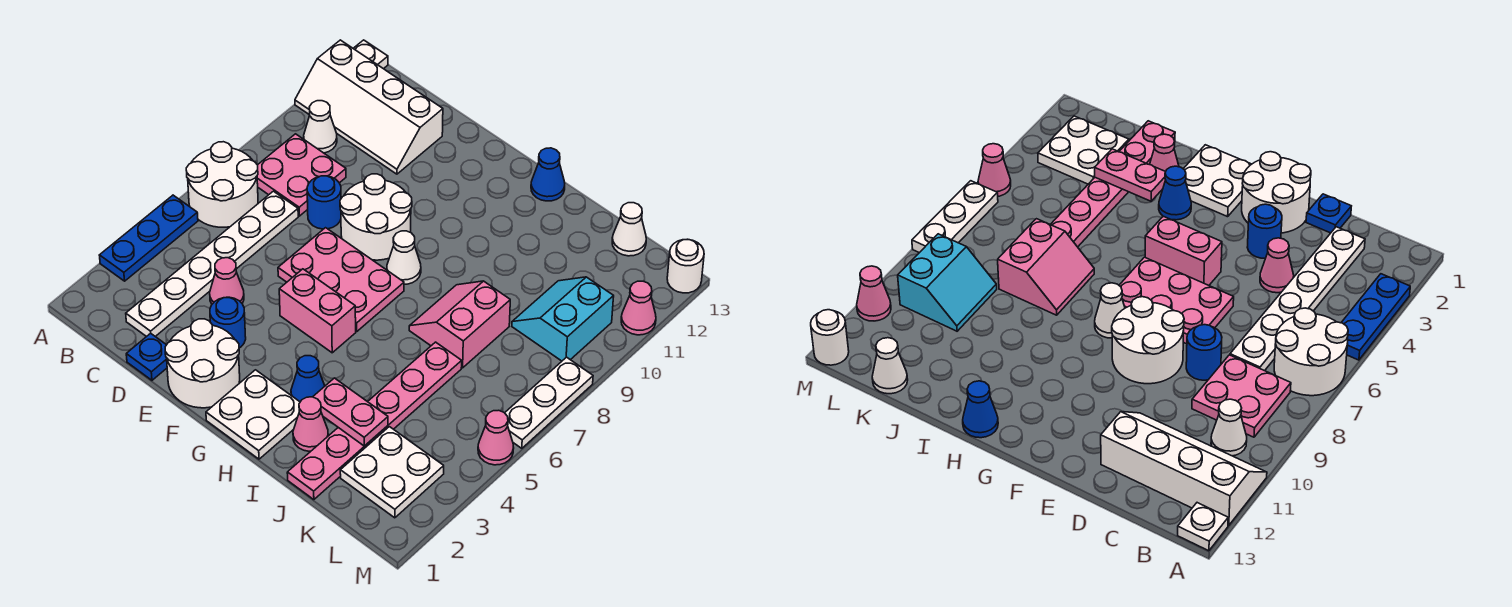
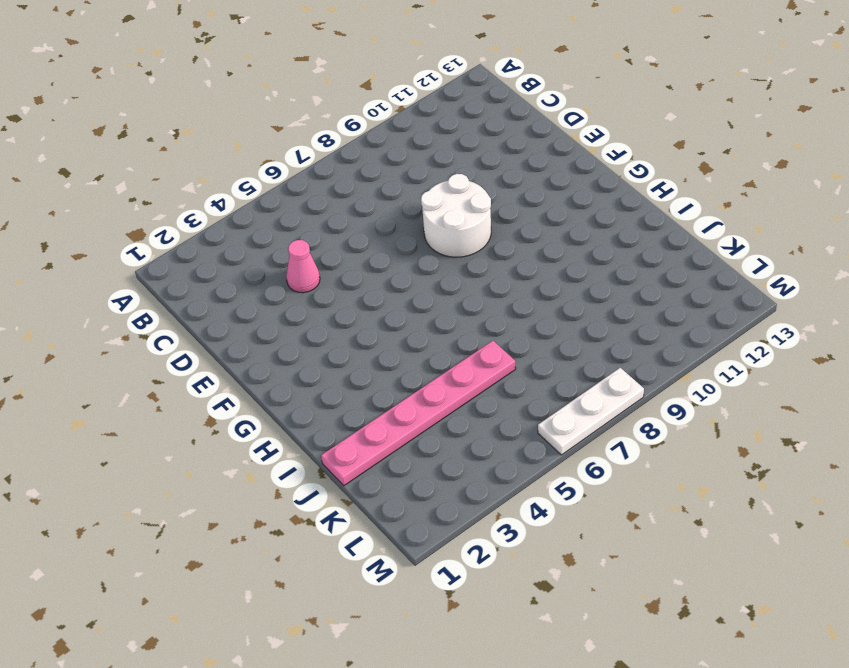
none -> blue 1x3 plate [99,195,198,281]
none -> white 2x2 round brick [186,142,258,227]
none -> white 2x4 slope [295,40,443,174]
none -> white 1x1 plate [353,40,388,69]

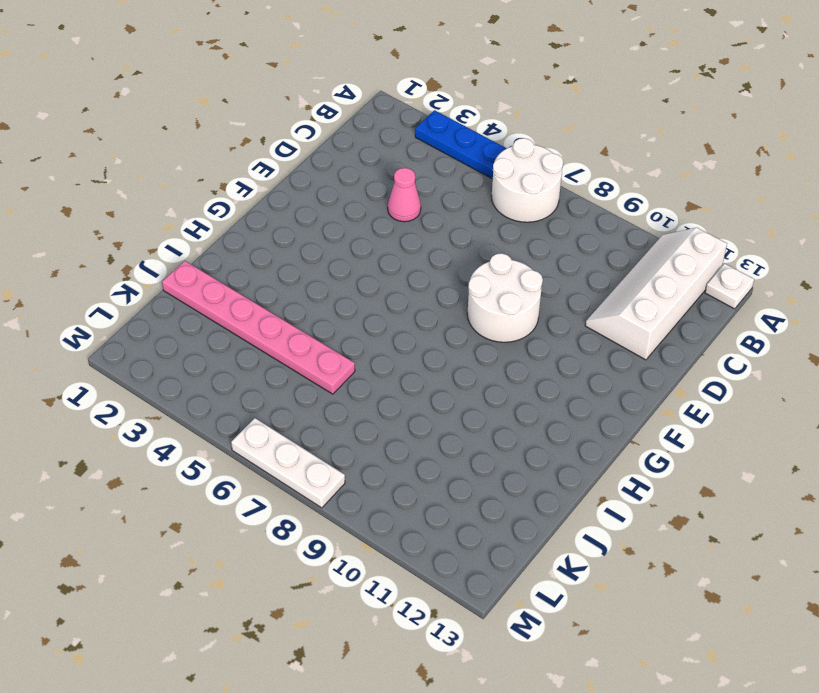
none -> pink 2x2 plate [257,134,346,216]
none -> white 1x1 cone [304,101,337,153]
none -> white 1x6 plate [126,191,298,337]
none -> blue 1x1 plate [126,333,167,380]

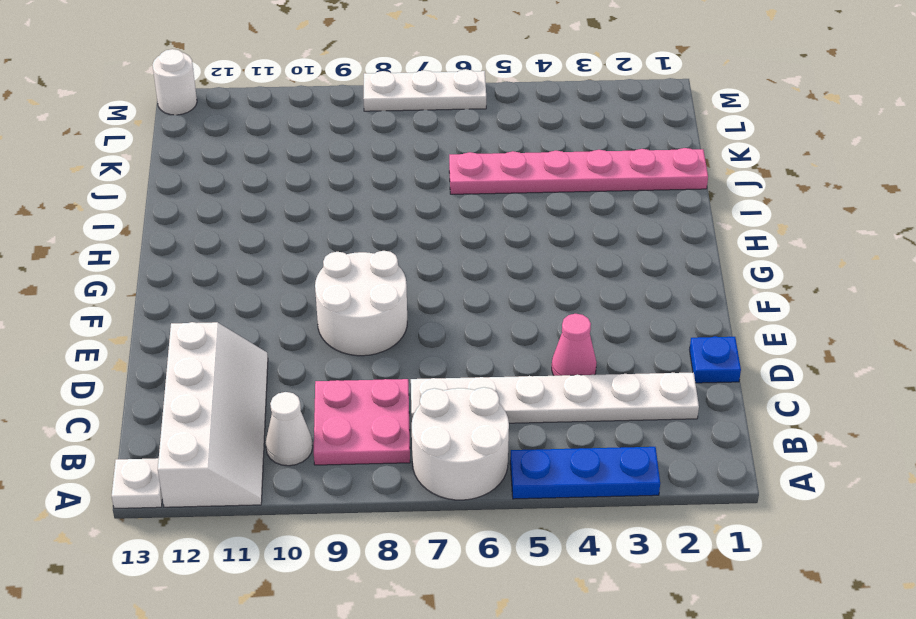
none -> blue 1x1 round brick [307,176,341,229]
none -> white 2x2 round brick [165,319,240,408]
none -> blue 1x1 round brick [210,297,246,348]
none -> pink 2x3 plate [278,228,404,331]

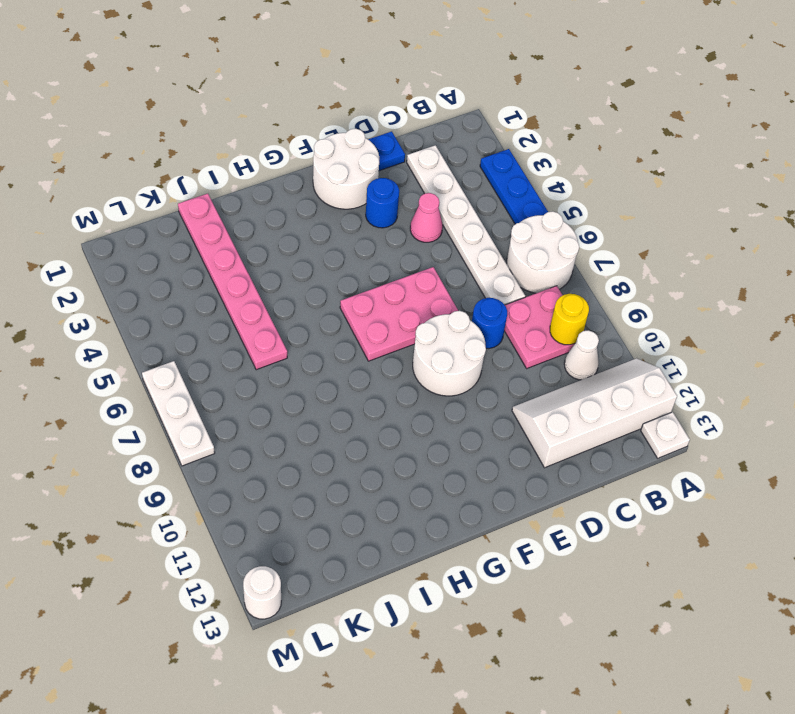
yellow 1x1 round brick [550,294,589,345] -> none
none -> pink 1x2 brick [279,269,356,353]
none -> white 2x2 plate [206,370,300,459]
none -> white 1x1 cone [387,231,421,284]
none -> blue 1x1 cone [291,356,325,402]

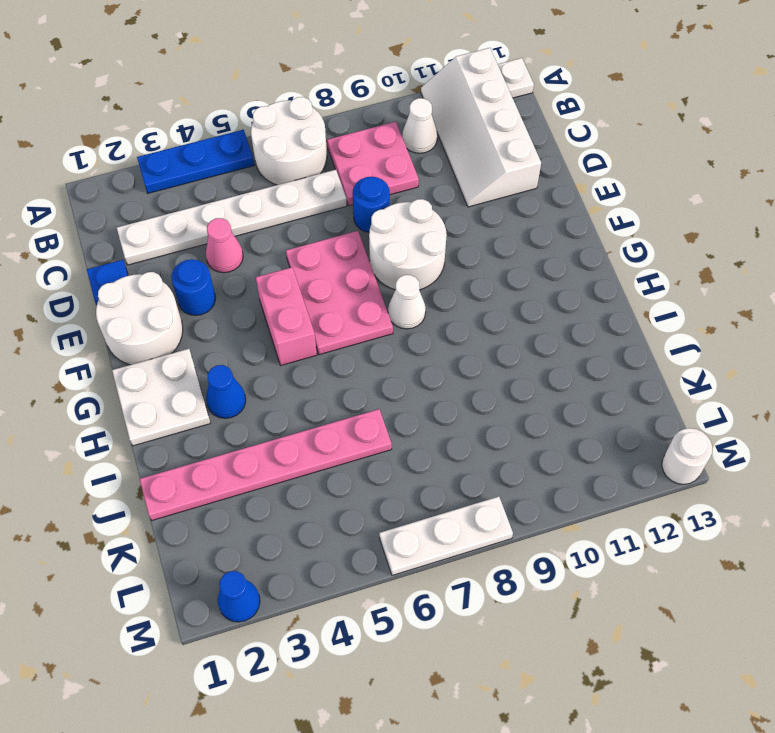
blue 1x1 cone [218,571,260,622] -> blue 1x1 cone moved to [531,148,565,201]
none -> pink 1x1 cone [293,397,328,451]
none -> pink 2x2 slope [409,281,510,368]
none -> white 2x2 plate [340,427,444,518]
none -> cyan 2x2 slope [512,277,614,361]

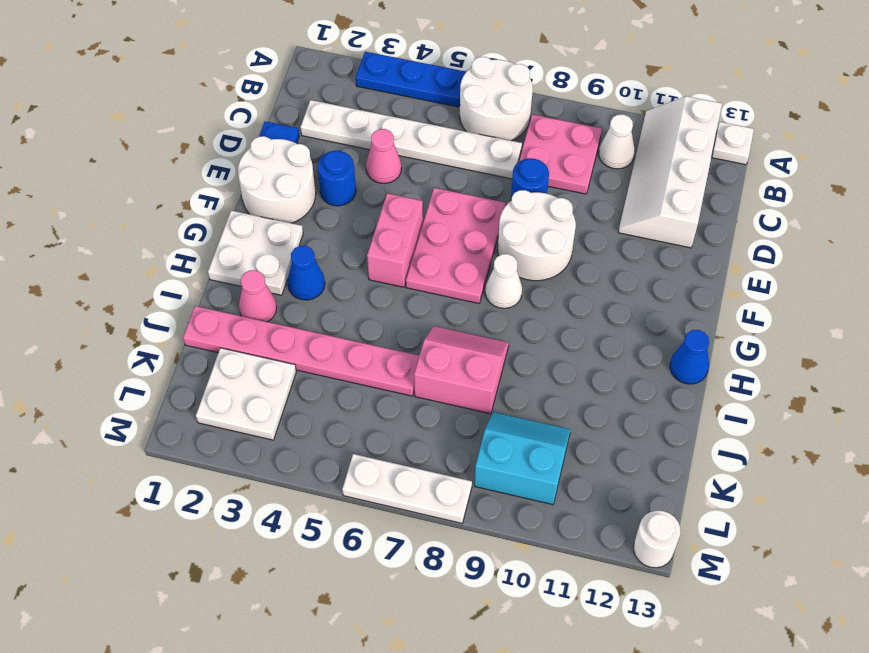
none -> white 1x1 cone [612,203,646,256]
none -> pink 1x1 cone [478,410,514,465]
none -> pink 1x1 cone [621,281,656,335]
none -> pink 1x2 plate [313,378,388,446]

